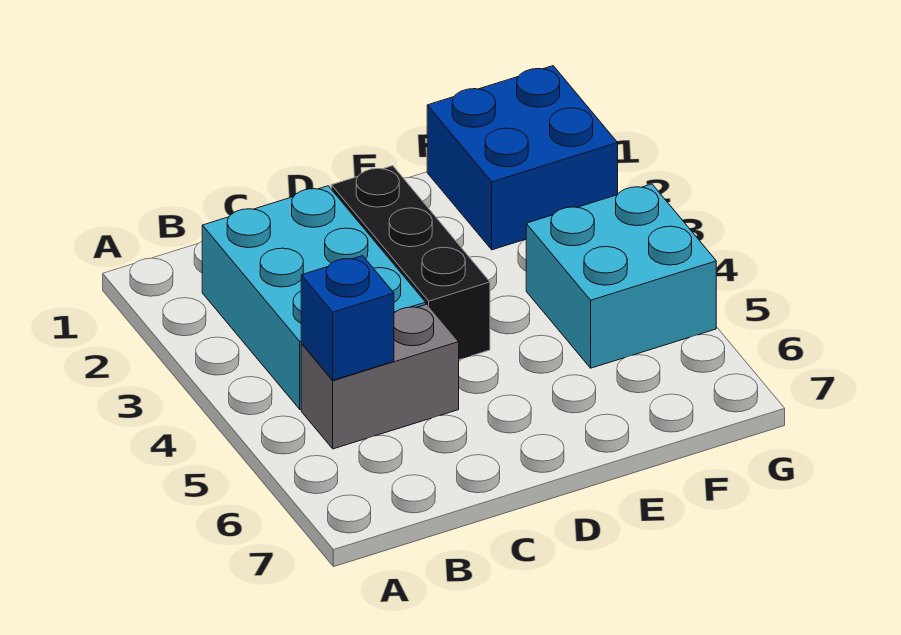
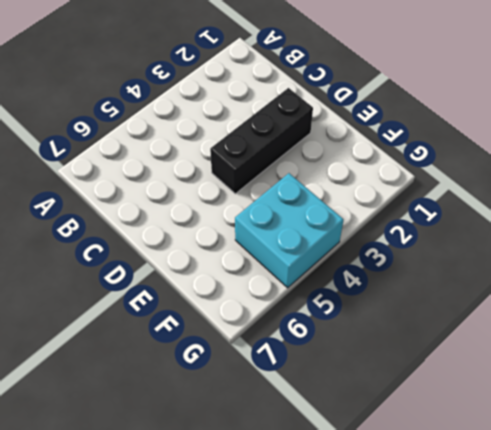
none -> cyan 2x3 brick [202,186,426,409]
none -> grey 1x2 brick [301,304,459,449]

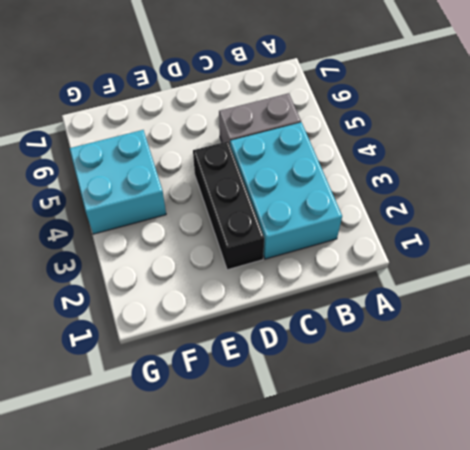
none -> blue 2x2 brick [427,66,618,250]
none -> blue 1x1 brick [301,256,394,380]

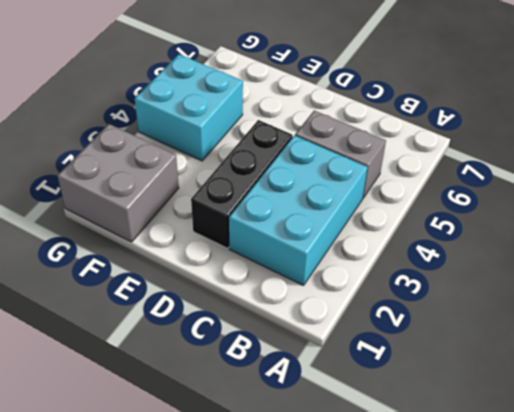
grey 2x2 brick [57,124,179,242] -> blue 2x2 brick [427,66,618,250]
none -> blue 1x1 brick [301,256,394,380]

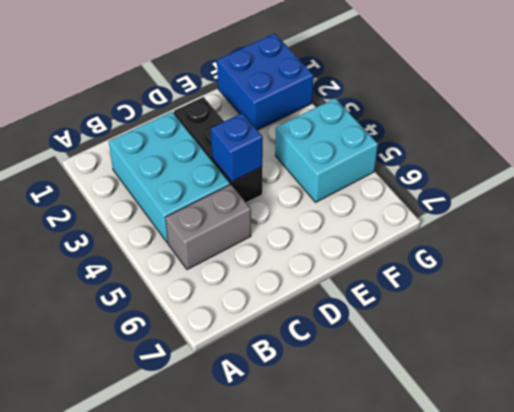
blue 1x1 brick [211,113,263,182] -> blue 1x1 brick moved to [301,256,394,380]

